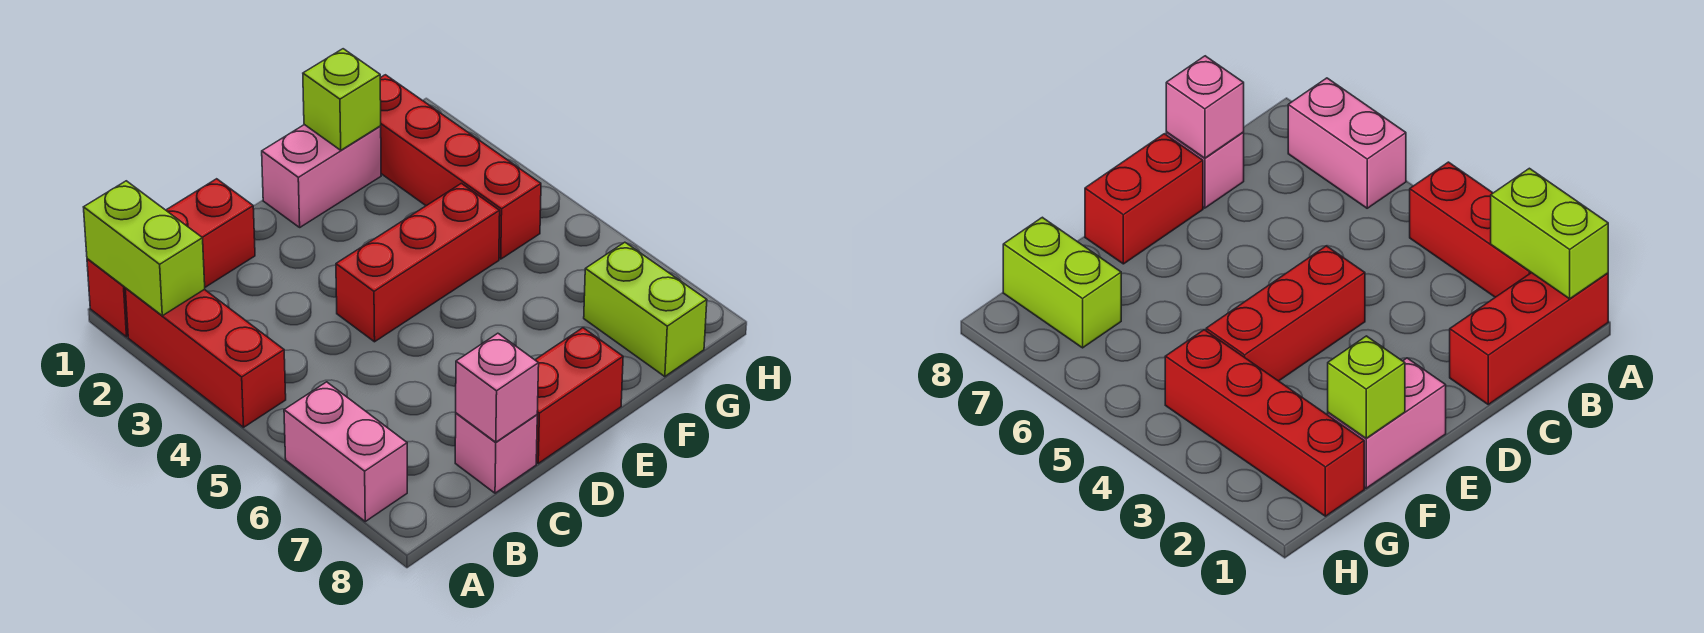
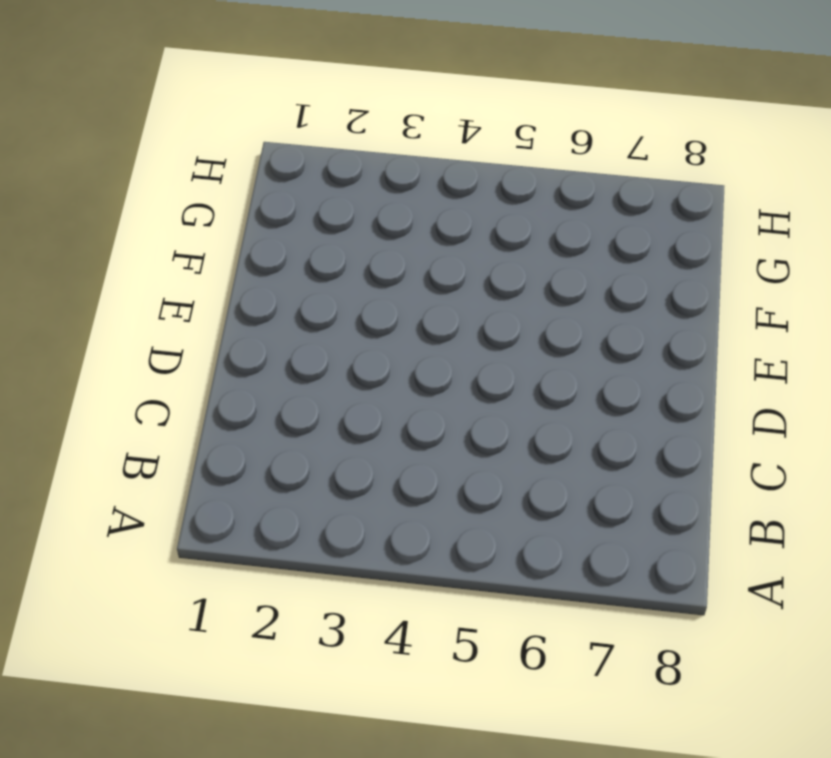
none -> red 1x3 brick [87,179,255,337]
none -> red 1x3 brick [125,288,286,427]
none -> pink 1x2 brick [284,382,407,521]

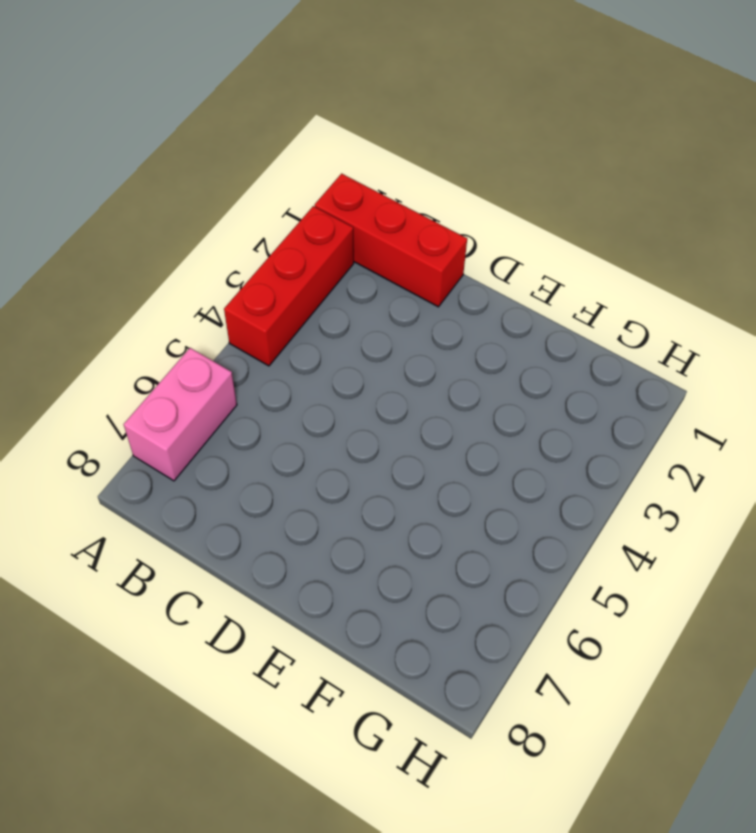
none -> pink 1x1 brick [455,413,537,493]
none -> red 1x3 brick [336,183,500,342]
none -> red 1x2 brick [535,328,623,463]

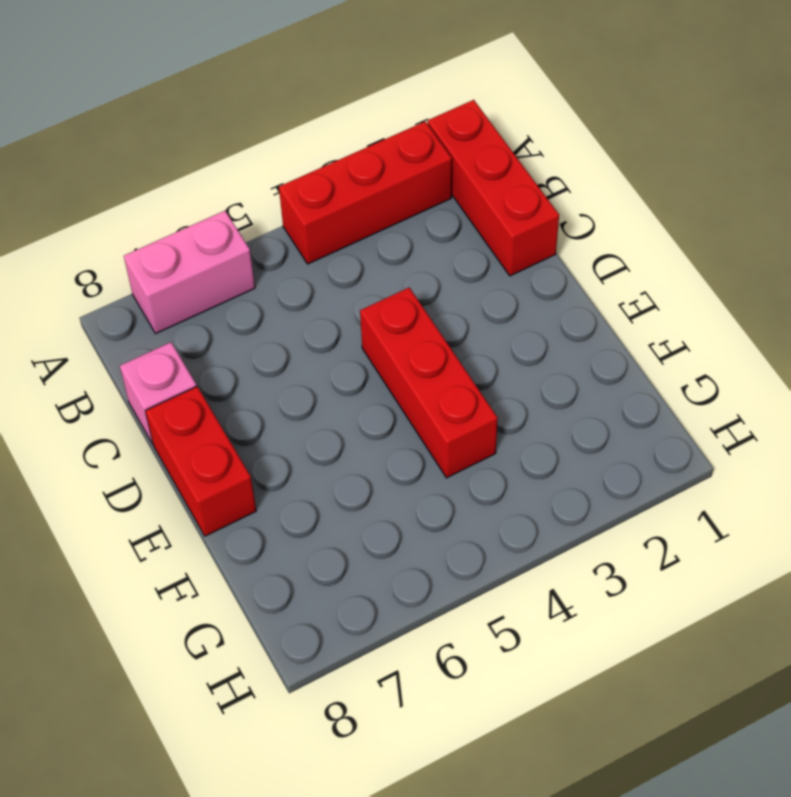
none -> pink 1x2 brick [262,125,381,227]
none -> red 1x4 brick [380,75,541,259]
none -> lime 1x2 brick [584,242,707,377]

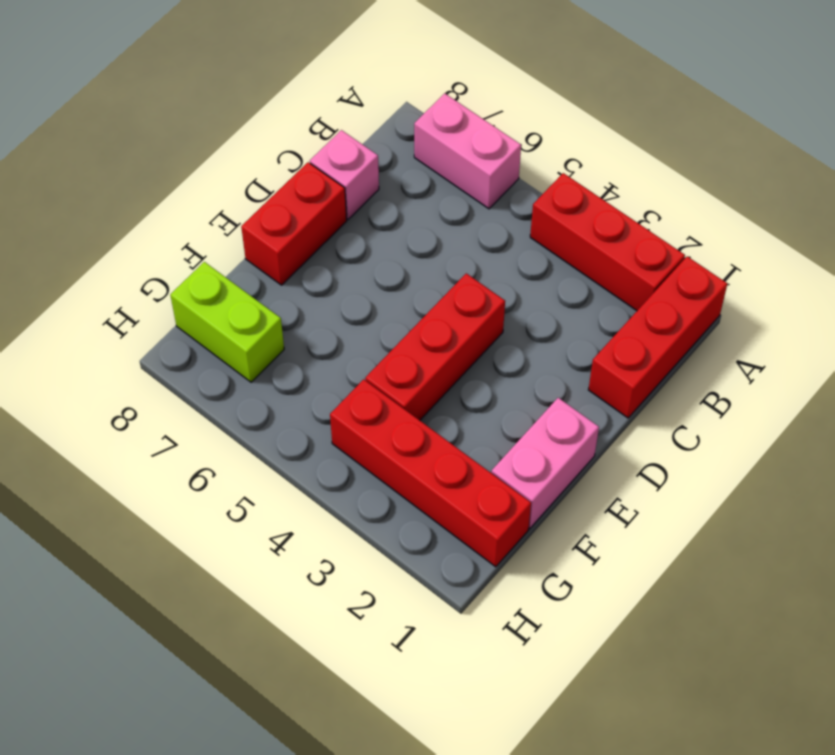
none -> lime 1x2 brick [84,181,205,316]
none -> pink 1x1 brick [456,333,539,442]
none -> lime 1x1 brick [303,49,381,150]

